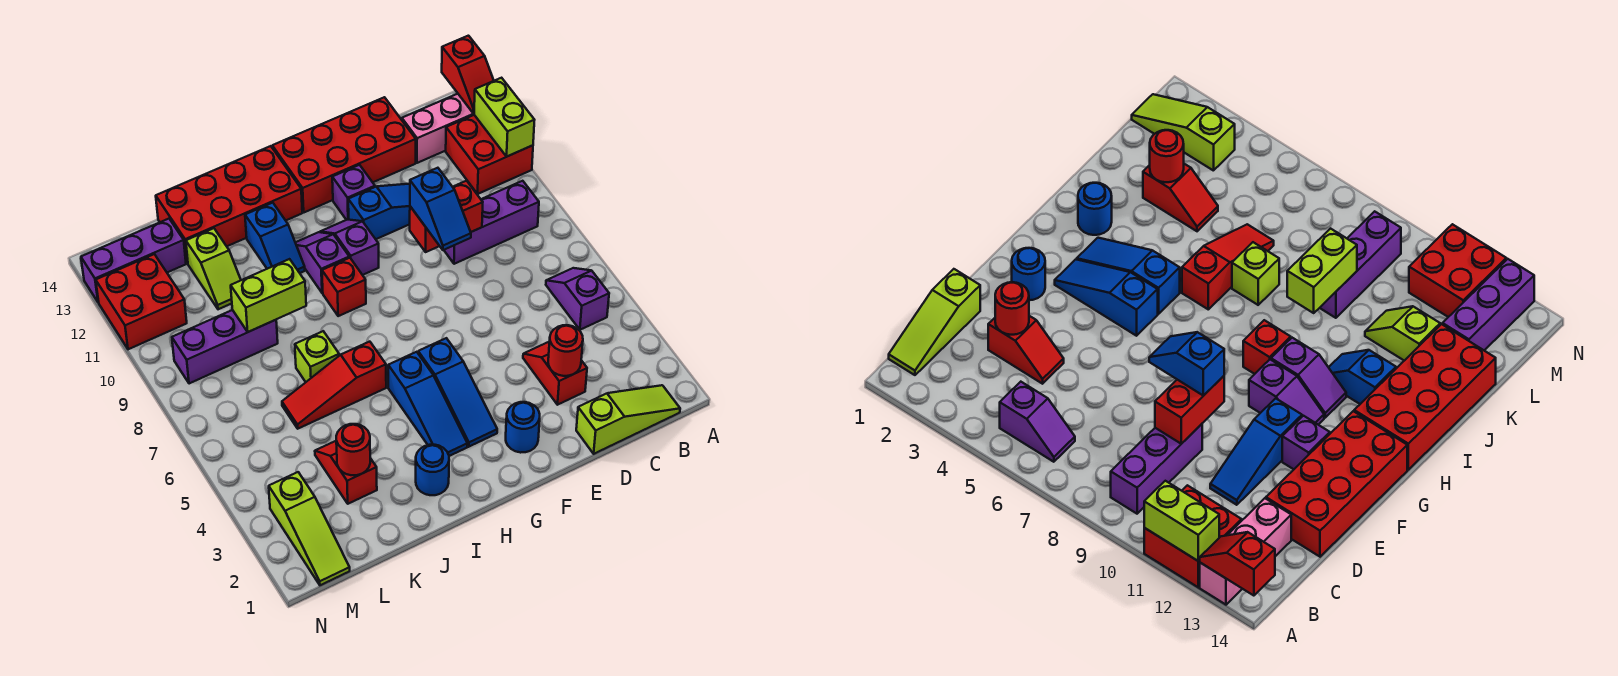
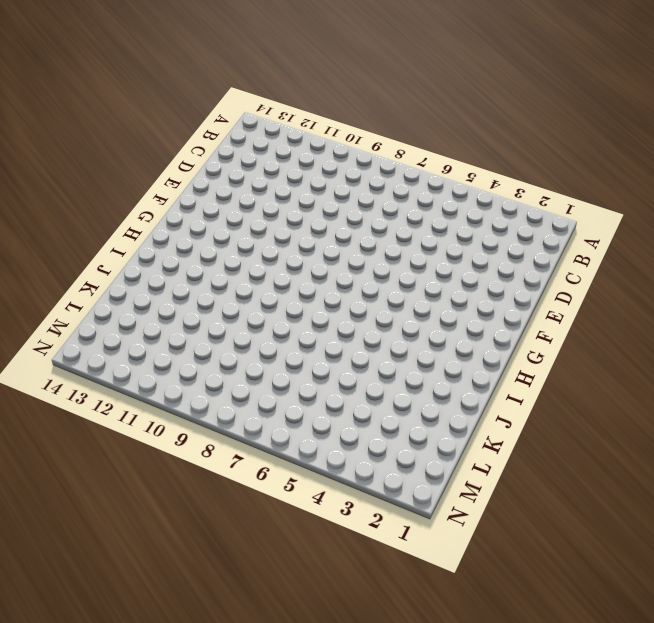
none -> red 2x2 brick [446,115,533,194]
none -> pink 1x3 brick [402,94,474,163]
none -> lime 1x3 slope [576,385,680,454]
none -> purple 1x2 slope [546,268,609,330]

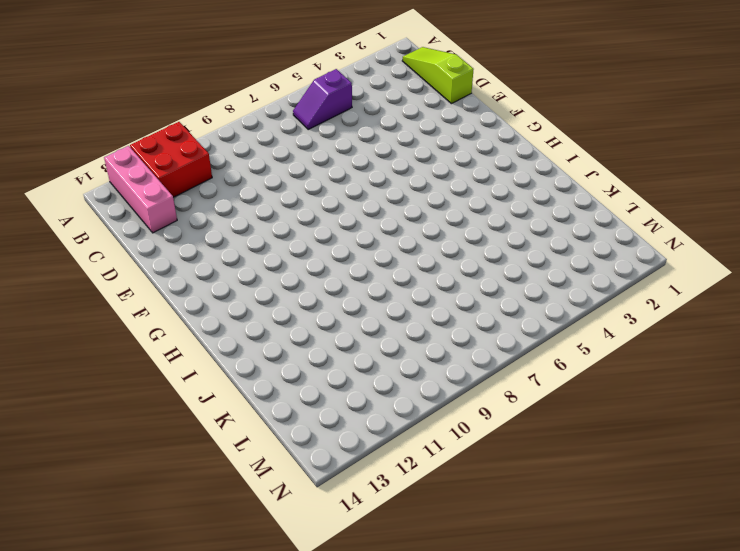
none -> purple 1x3 brick [444,181,539,264]
none -> red 1x2 slope [523,341,587,405]
none -> blue 1x3 slope [348,184,410,239]
none -> red 2x4 brick [272,97,416,212]

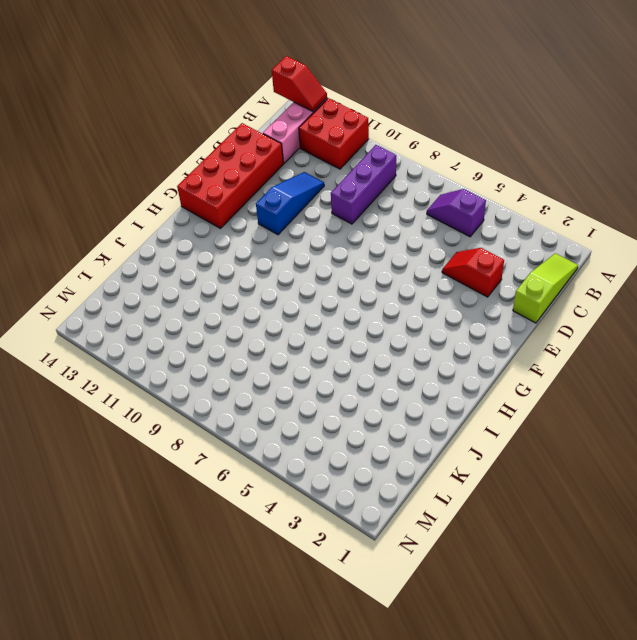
none -> blue 1x1 round brick [506,402,540,453]
none -> purple 1x1 brick [332,165,375,220]
none -> blue 1x3 slope [418,338,497,447]
none -> purple 1x2 slope [320,220,379,275]

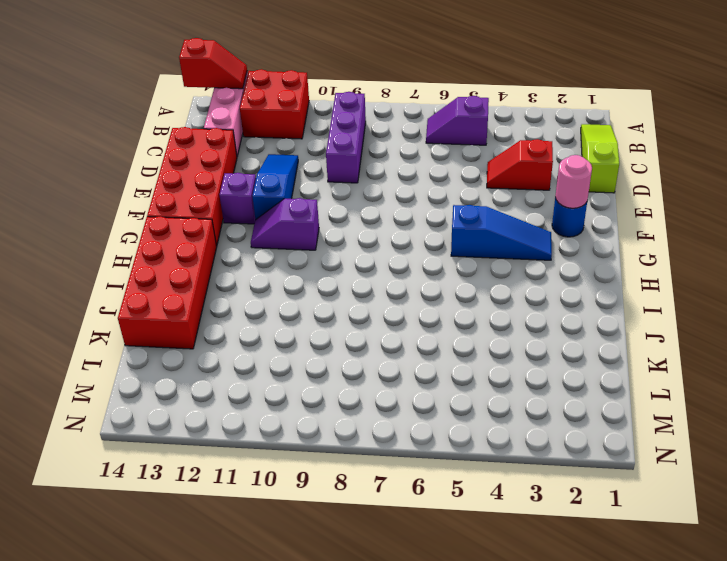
pink 1x1 round brick [555,155,592,208] -> none
none -> blue 1x3 slope [388,352,467,456]
none -> red 1x1 brick [322,258,366,316]
none -> purple 1x2 slope [295,232,349,293]
none -> blue 1x1 round brick [416,445,449,495]

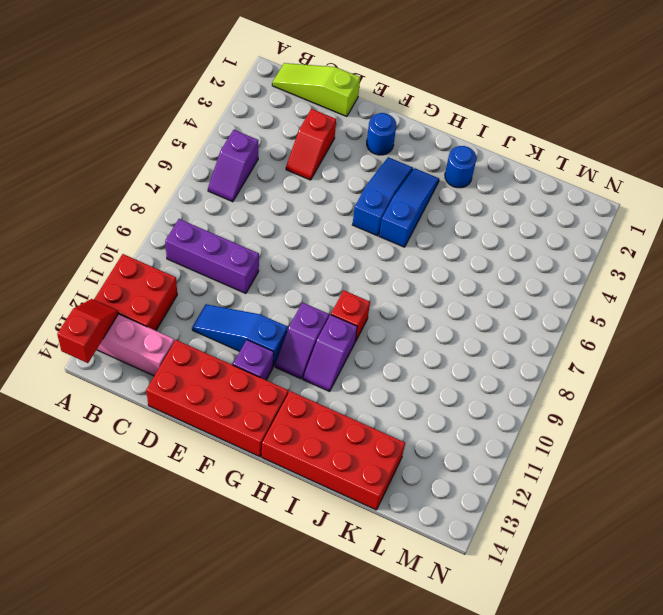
none -> red 1x3 slope [282,342,386,429]
none -> blue 1x2 slope [245,203,305,273]
none -> lime 1x1 brick [295,331,339,382]
none -> red 1x2 slope [315,441,377,504]

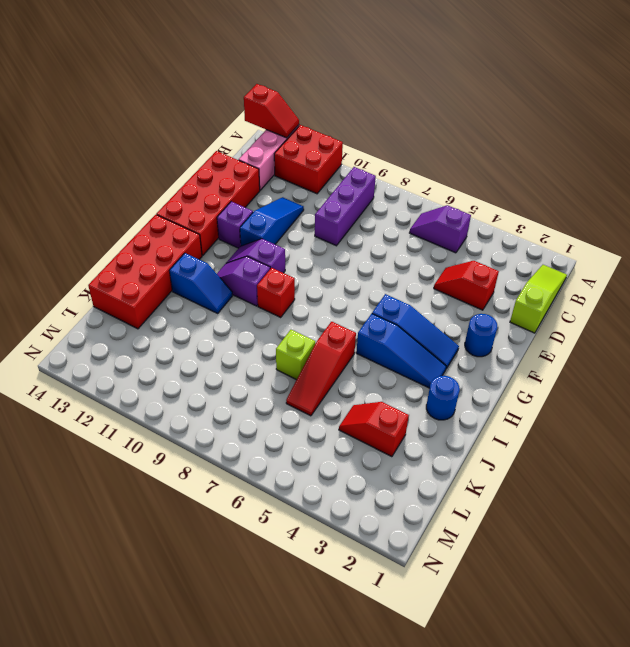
none -> purple 1x3 brick [172,310,278,384]
none -> lime 1x2 slope [186,228,241,309]
none -> purple 1x3 brick [81,219,186,303]
none -> lime 1x3 slope [269,472,350,585]

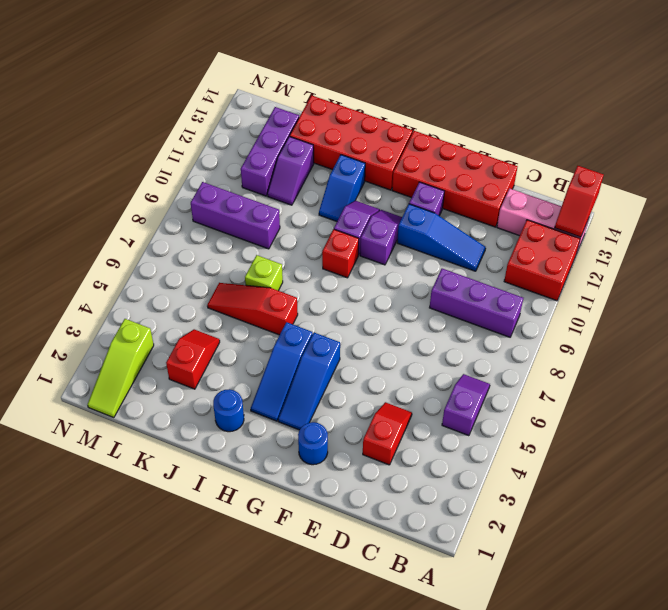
purple 1x2 slope [267,136,314,205] -> lime 1x2 slope [186,228,241,309]
purple 1x3 brick [241,107,299,196] -> purple 1x3 brick turned to [81,219,186,303]
none -> lime 1x3 slope [576,385,680,454]
none -> red 2x2 brick [96,254,187,349]
none -> lime 1x2 brick [474,78,534,156]
none -> red 1x1 round brick [548,325,583,376]

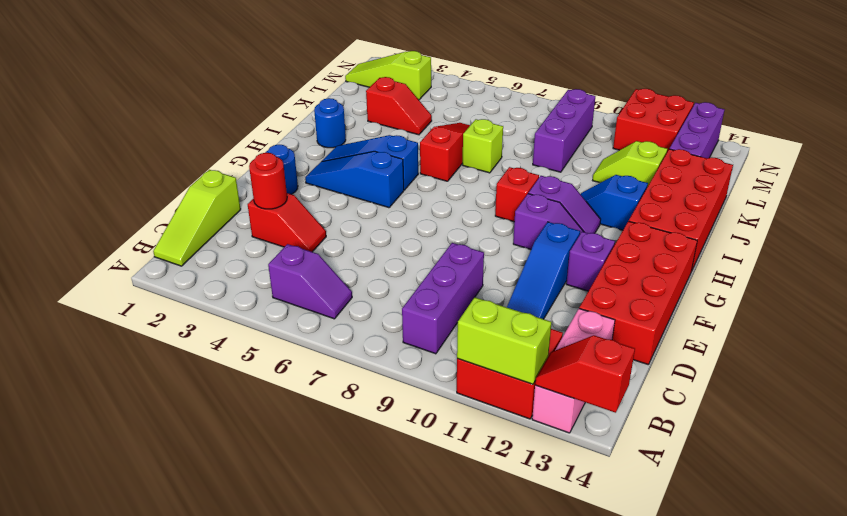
none -> red 1x2 brick [410,181,483,252]
none -> lime 1x2 brick [231,259,306,332]
none -> red 1x1 round brick [336,424,370,475]
none -> blue 1x2 slope [410,168,471,250]

